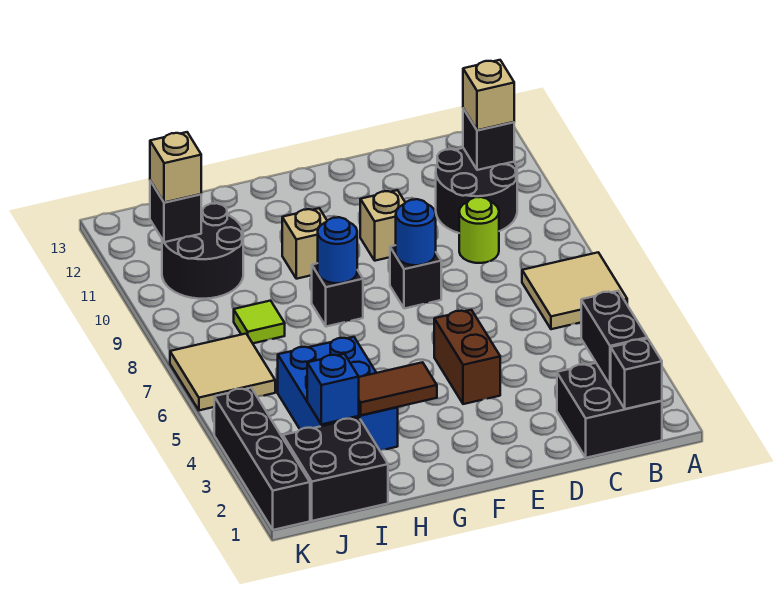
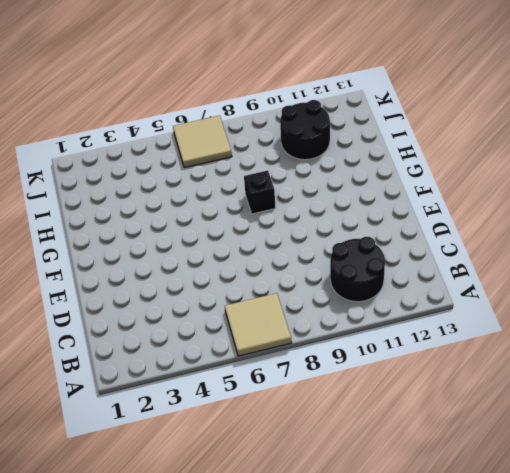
none -> black 2x2 brick [557,363,662,458]
none -> lime 1x1 round brick [459,197,499,263]
none -> brown 1x2 brick [434,310,500,404]

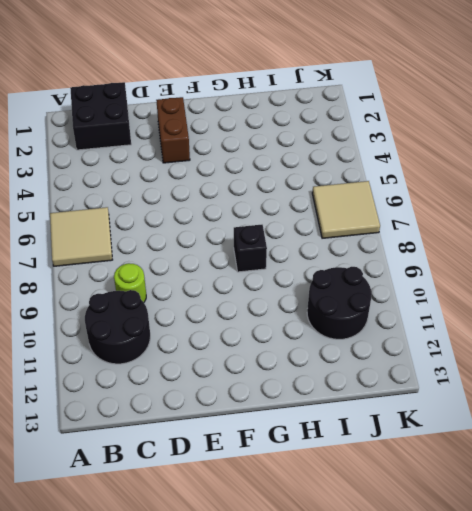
brown 1x2 brick [156,97,190,163] -> brown 1x2 brick moved to [434,310,500,404]
none -> black 1x1 brick [390,245,441,309]
none -> tan 1x1 brick [360,190,405,261]
none -> tan 1x1 brick [282,208,327,279]

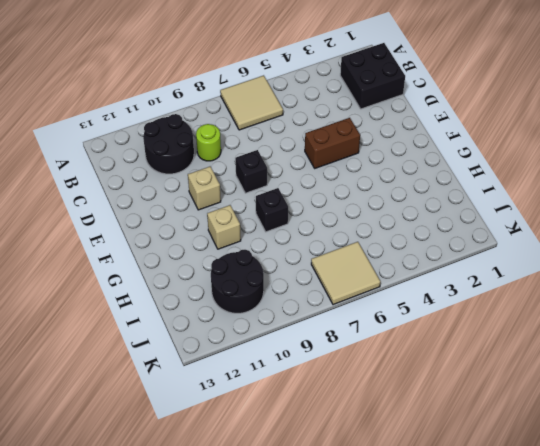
none -> blue 2x3 brick [278,337,398,451]
none -> black 2x2 brick [283,418,388,521]
none -> lime 1x1 tile [234,301,285,343]

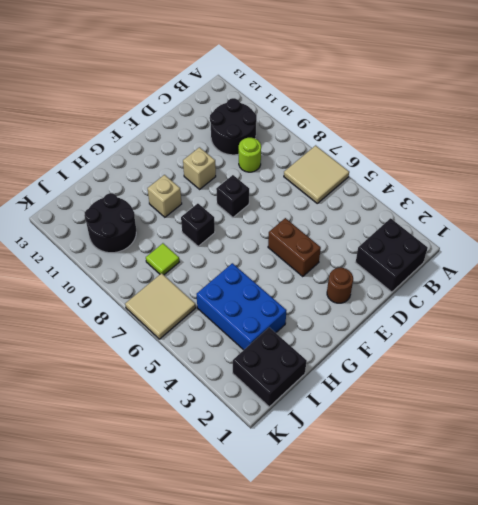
brown 1x1 round brick [327,268,353,303] -> none
none -> black 1x4 brick [214,388,310,530]
none -> black 1x1 brick [611,339,662,409]
none -> black 1x2 brick [581,291,647,385]

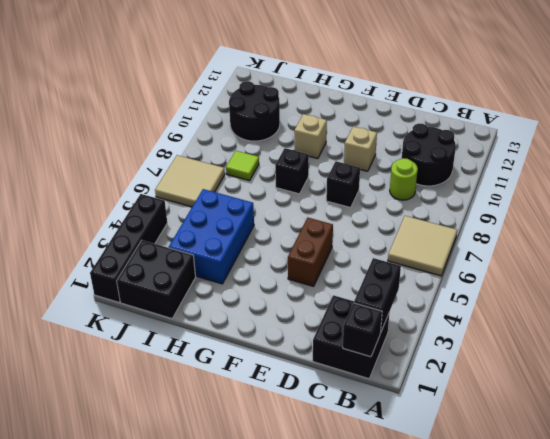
none -> black 1x1 brick [463,109,514,170]
none -> blue 1x1 round brick [396,199,436,265]
none -> brown 1x2 tile [359,362,437,415]

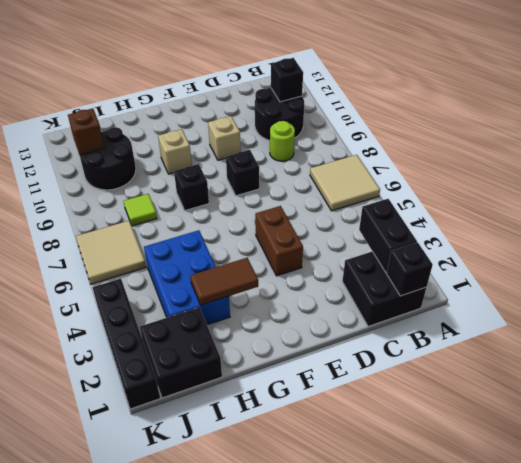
brown 1x1 brick [68,108,104,155] -> black 1x1 brick [150,181,201,242]
none -> blue 1x1 round brick [396,199,436,265]
none -> blue 1x1 round brick [318,217,357,283]
none -> blue 1x1 brick [307,354,359,424]

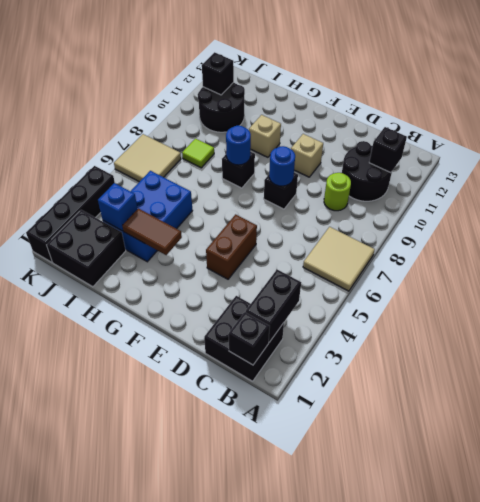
none -> tan 1x1 brick [463,60,514,130]
none -> tan 1x1 brick [150,132,201,202]

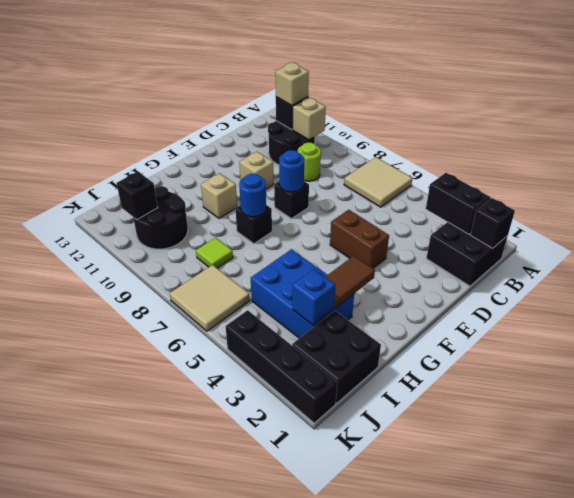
tan 1x1 brick [293,97,326,140] -> tan 1x1 brick moved to [150,132,201,202]

